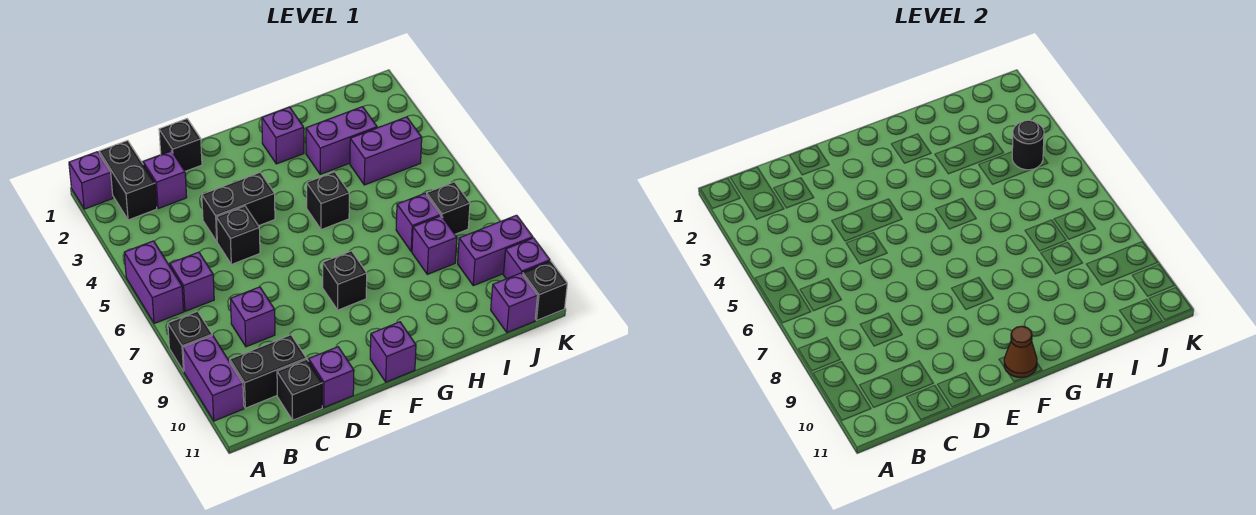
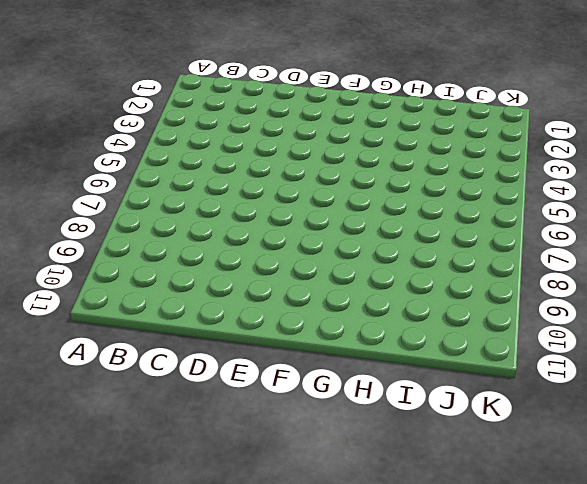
none -> purple 1x1 brick [69,152,113,209]
none -> purple 1x2 brick [124,241,184,324]
none -> black 1x1 brick [168,311,212,371]

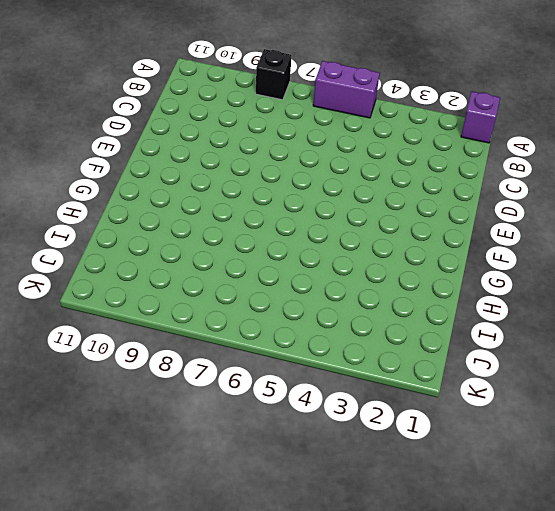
none -> purple 1x2 brick [183,335,244,421]
none -> black 1x2 brick [99,141,157,220]
none -> purple 1x1 brick [170,252,214,311]

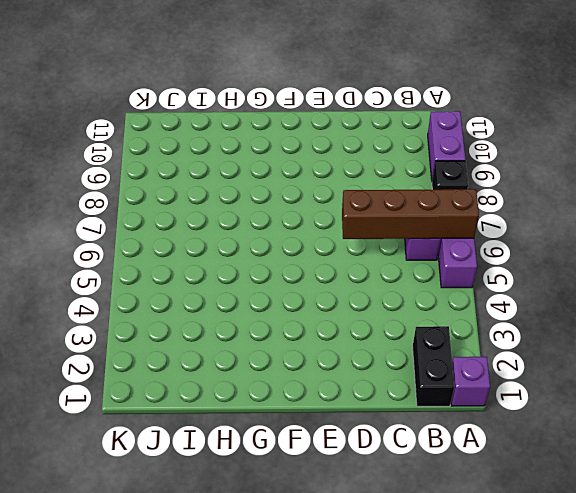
brown 1x4 brick [342,189,479,239] -> none
none -> black 1x2 brick [230,335,306,408]
none -> purple 1x1 brick [143,151,187,209]
none -> purple 1x1 brick [231,287,275,347]

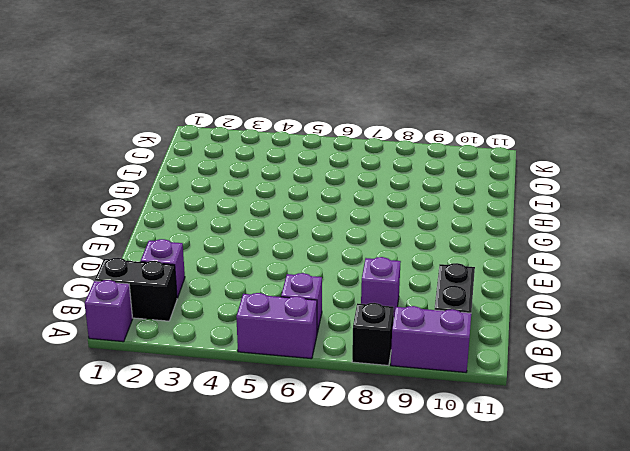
none -> black 1x1 brick [277,359,322,420]
none -> black 1x1 brick [159,119,202,171]
none -> black 1x2 brick [202,172,275,241]

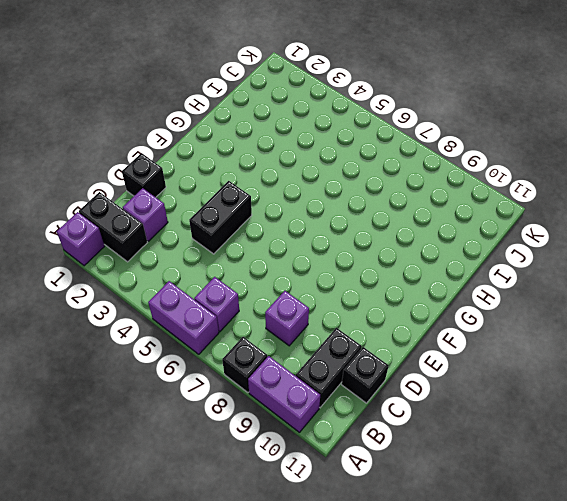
none -> black 1x1 brick [216,206,260,264]
none -> purple 1x1 brick [309,347,354,407]
none -> black 1x1 brick [323,251,367,310]

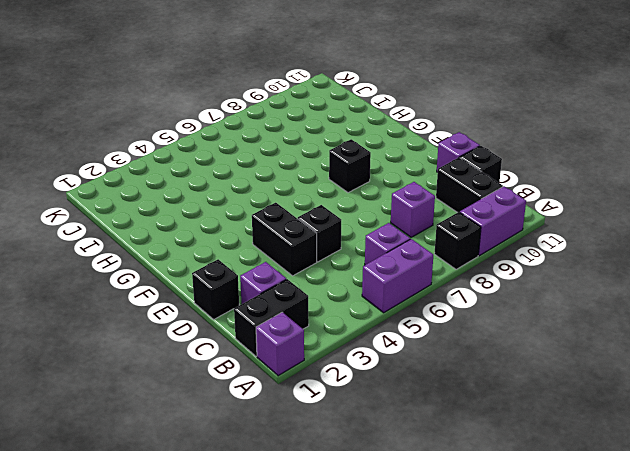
none -> purple 1x1 brick [370,322,416,382]
none -> purple 1x1 brick [262,107,304,164]
none -> black 1x1 brick [307,172,349,230]

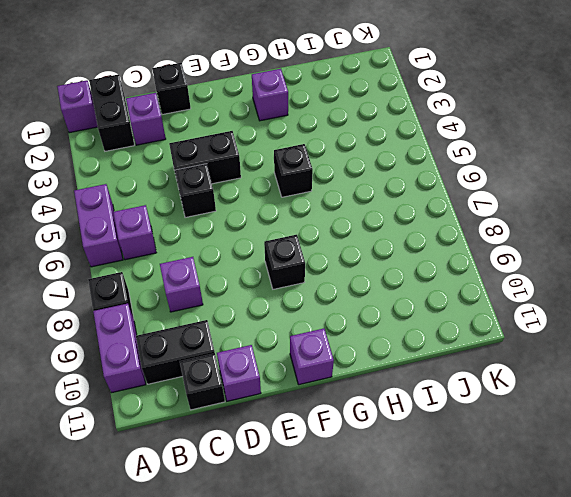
none -> purple 1x2 brick [306,107,377,174]
none -> purple 1x2 brick [350,117,422,185]
none -> purple 1x1 brick [396,194,441,252]

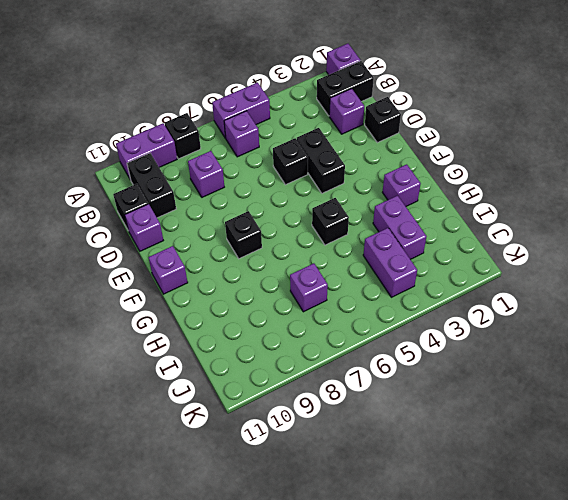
none -> purple 1x1 brick [412,216,457,274]
none -> black 1x1 brick [426,182,470,234]
none -> purple 1x2 brick [458,215,533,286]

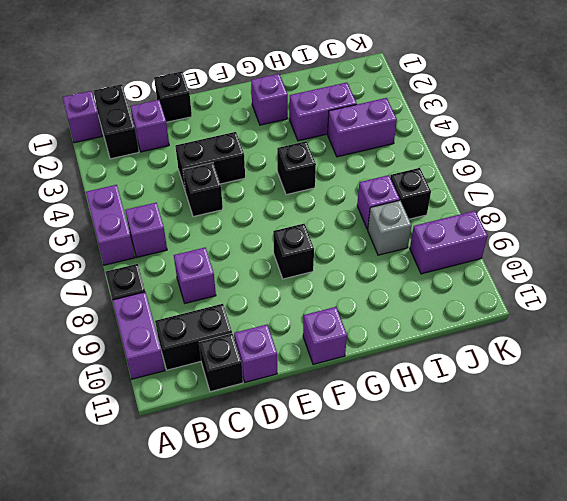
grey 1x1 brick [368,200,411,255] -> purple 1x1 brick [412,216,457,274]
none -> purple 1x1 brick [491,273,538,333]
none -> purple 1x1 brick [503,238,550,279]
none -> black 1x1 brick [522,261,567,320]

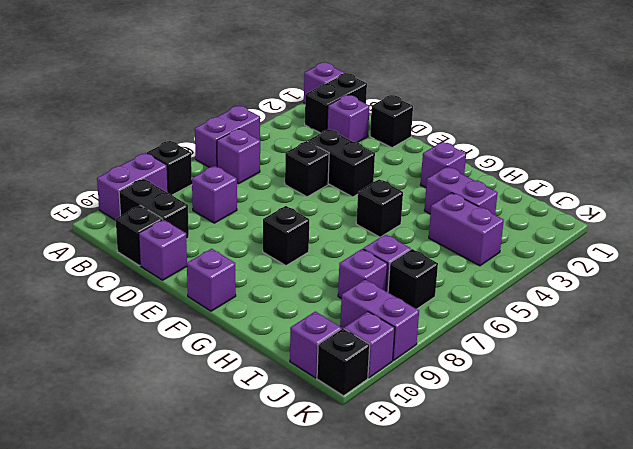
none -> brown 1x1 cone [1004,326,1037,377]
none -> black 1x1 round brick [1012,120,1044,170]

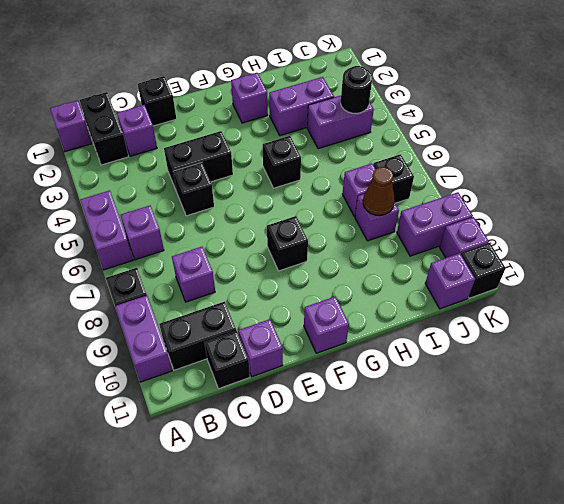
brown 1x1 cone [363,167,395,216] -> brown 1x1 cone moved to [1004,326,1037,377]

